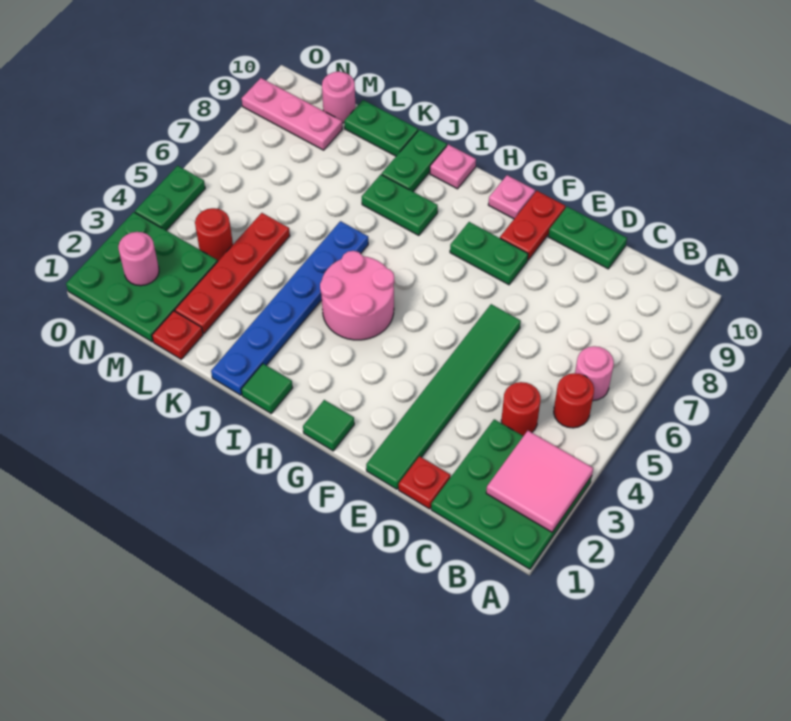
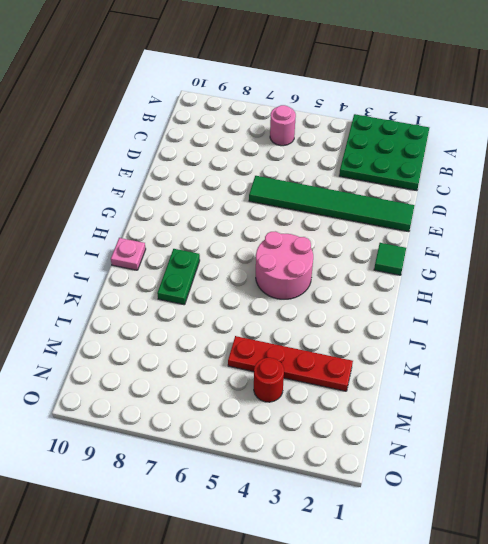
none -> red 1x1 round brick [554,373,594,428]
none -> red 1x1 round brick [501,382,541,436]
none -> red 1x1 plate [399,456,450,509]

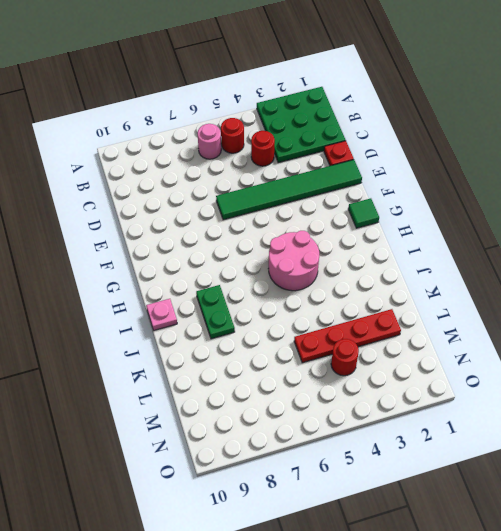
none -> green 1x2 plate [548,207,627,269]
none -> green 1x2 plate [450,222,528,285]
none -> red 1x2 plate [500,191,565,260]

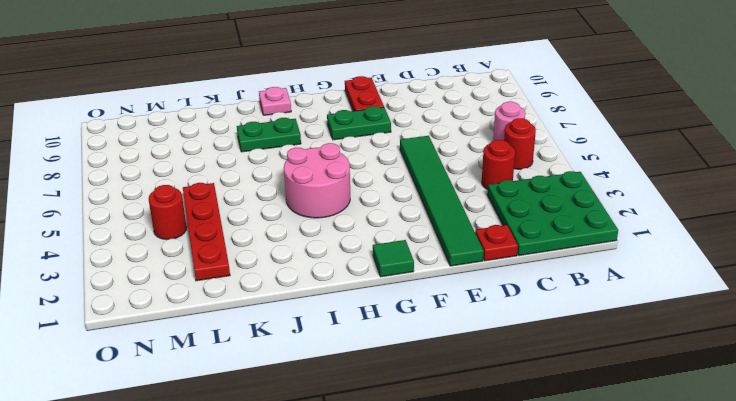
none -> green 1x2 plate [548,207,627,269]
none -> pink 1x1 plate [488,175,535,219]
none -> green 1x1 tile [241,364,293,413]

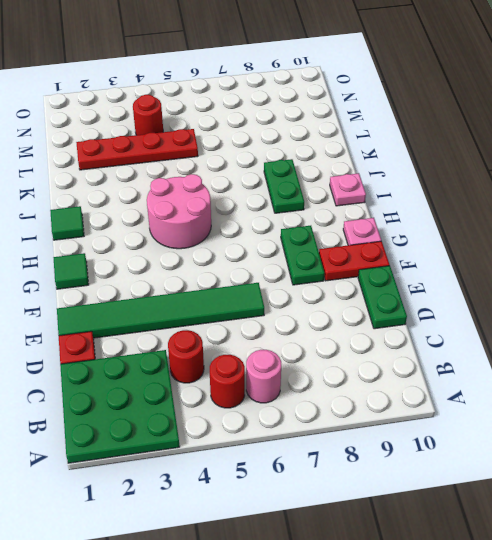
none -> blue 1x6 plate [211,221,368,395]
none -> green 1x2 plate [382,129,447,191]
none -> green 1x2 plate [344,100,418,156]

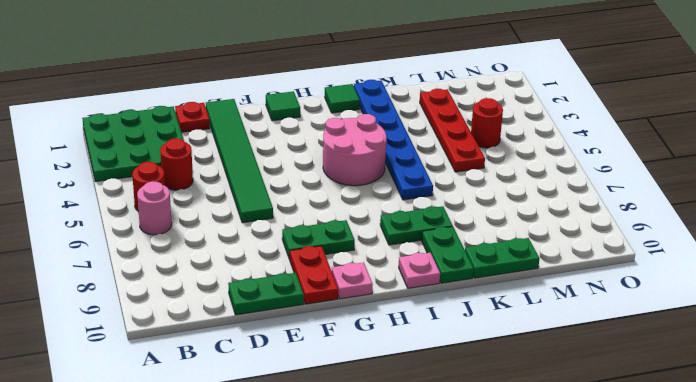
none -> red 1x1 plate [152,311,203,359]
none -> green 3x3 plate [66,212,217,342]
none -> pink 1x3 plate [242,78,342,150]

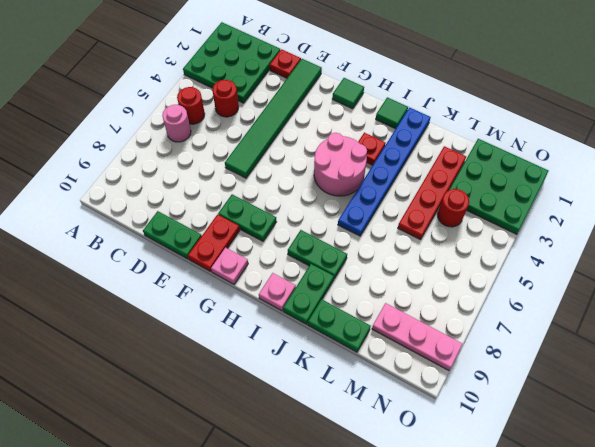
red 1x1 plate [358,133,386,165] -> red 1x1 plate moved to [152,311,203,359]
none -> pink 1x1 round brick [322,72,355,123]
none -> green 1x2 plate [135,166,205,230]
none -> pink 2x2 tile [486,431,593,532]

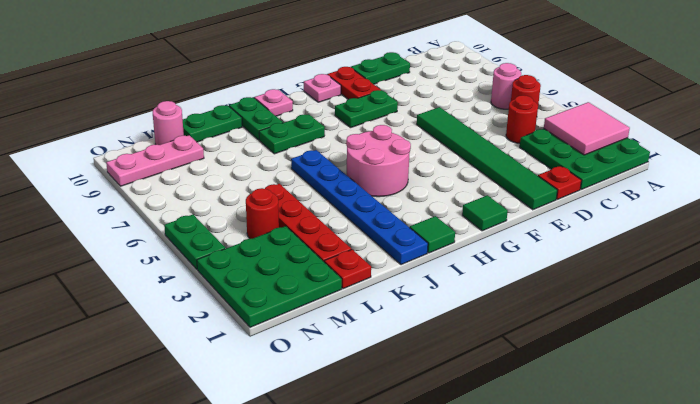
none -> pink 1x1 round brick [118,232,159,286]

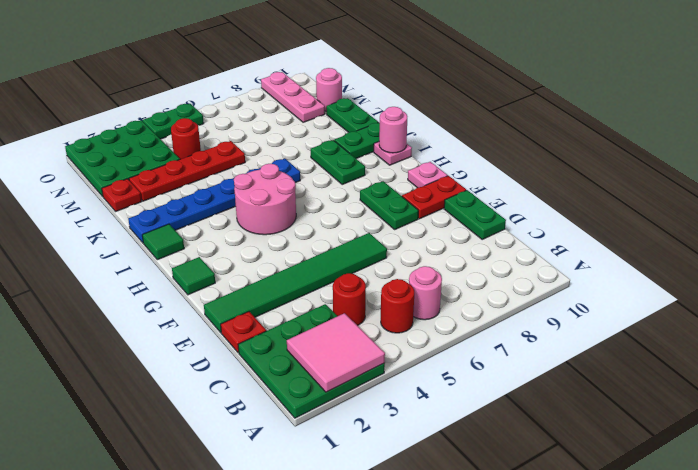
pink 1x1 round brick [379,107,407,153] -> pink 1x1 round brick moved to [118,232,159,286]

